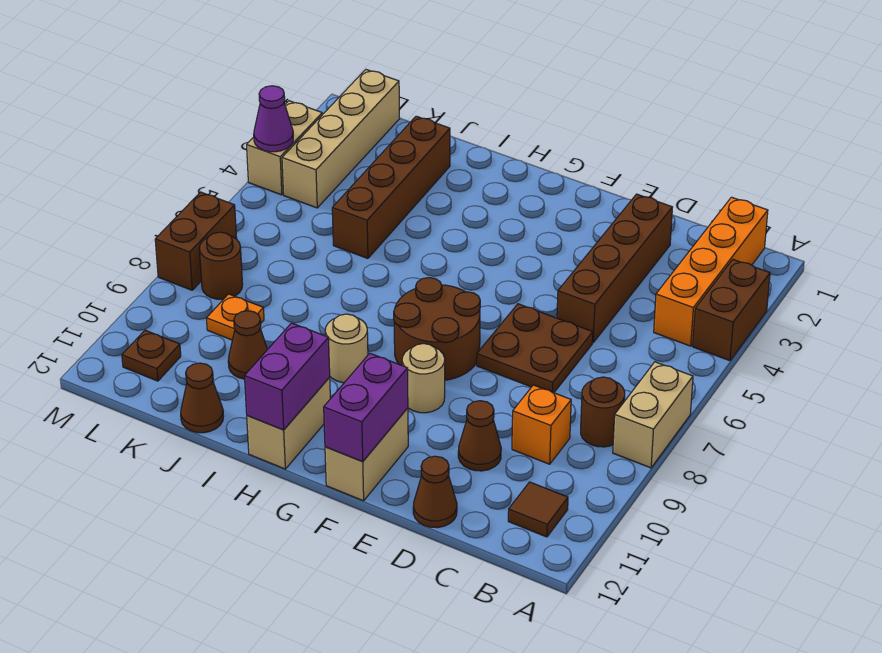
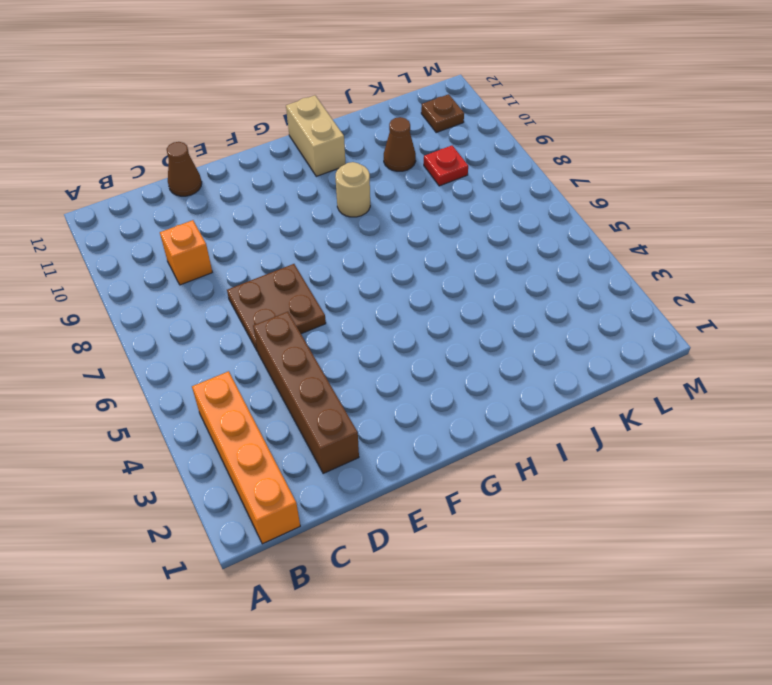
red 1x1 plate [424,146,468,186] -> orange 1x1 plate [206,294,264,340]
none -> brown 1x2 brick [693,260,770,361]
none -> tan 1x2 brick [613,362,693,468]
none -> brown 1x1 round brick [581,377,625,447]

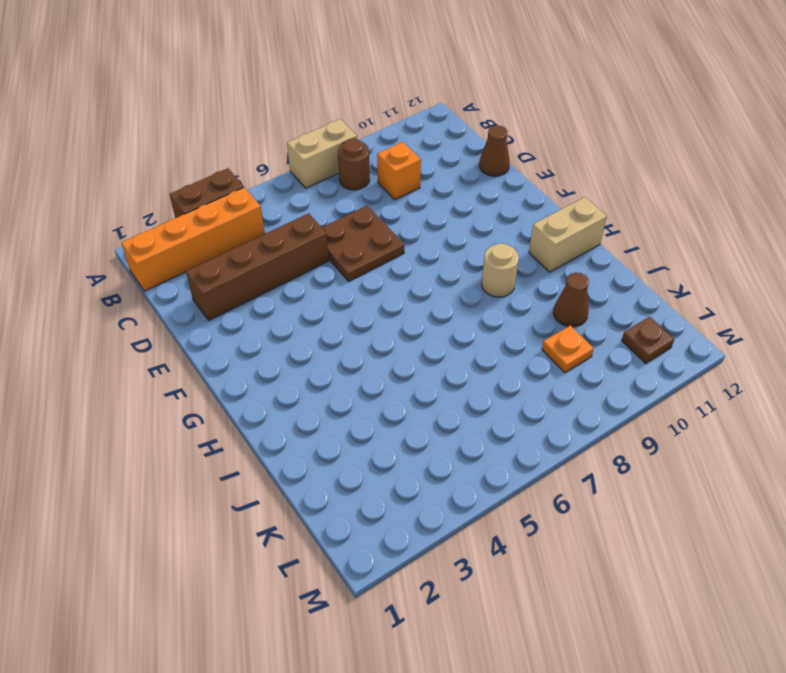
none -> brown 1x1 tile [508,482,568,537]
none -> brown 1x1 cone [458,401,501,471]
none -> brown 2x2 round brick [394,278,480,380]

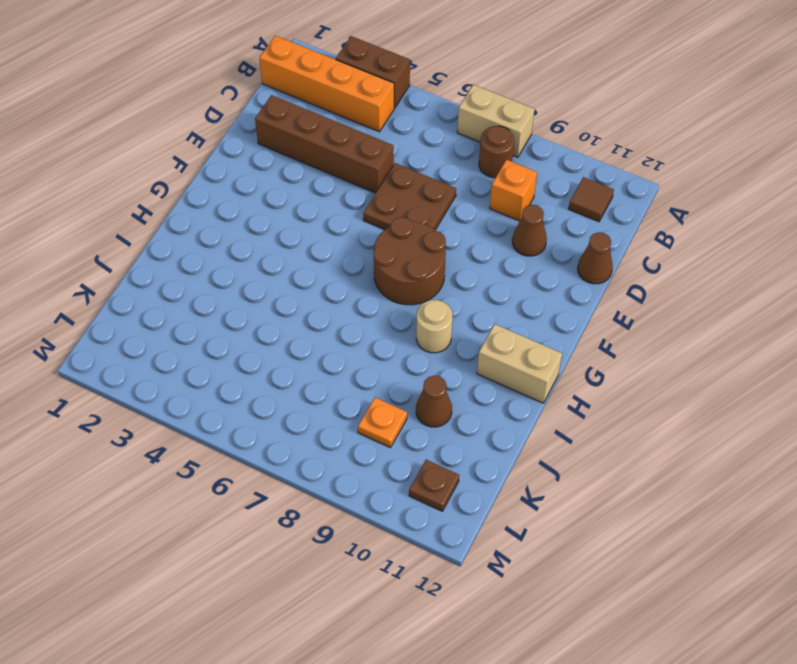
none -> tan 1x1 round brick [402,344,445,413]
none -> tan 1x2 brick [325,408,408,501]
none -> brown 1x4 brick [332,116,450,258]

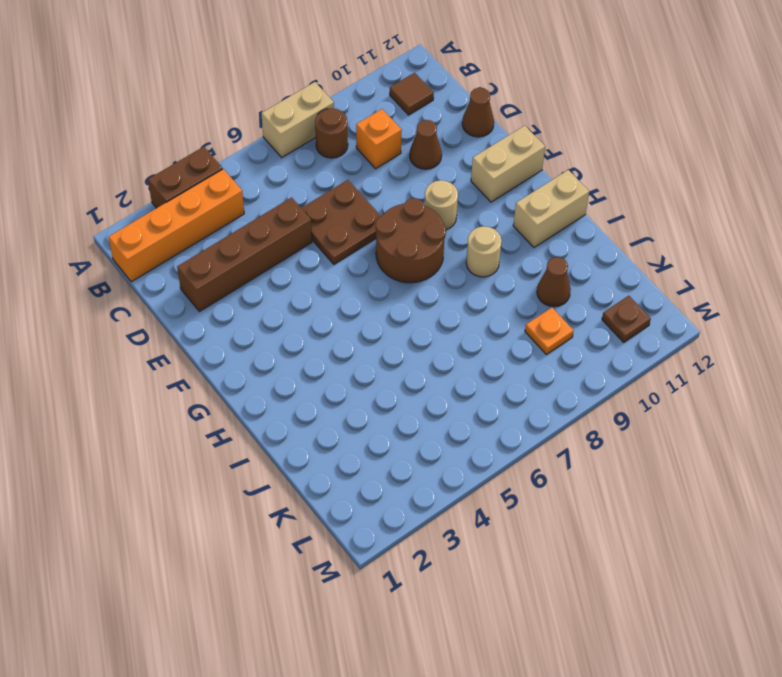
none -> brown 1x4 brick [332,116,450,258]
none -> brown 1x1 cone [181,363,223,433]
none -> tan 1x4 brick [282,70,400,208]

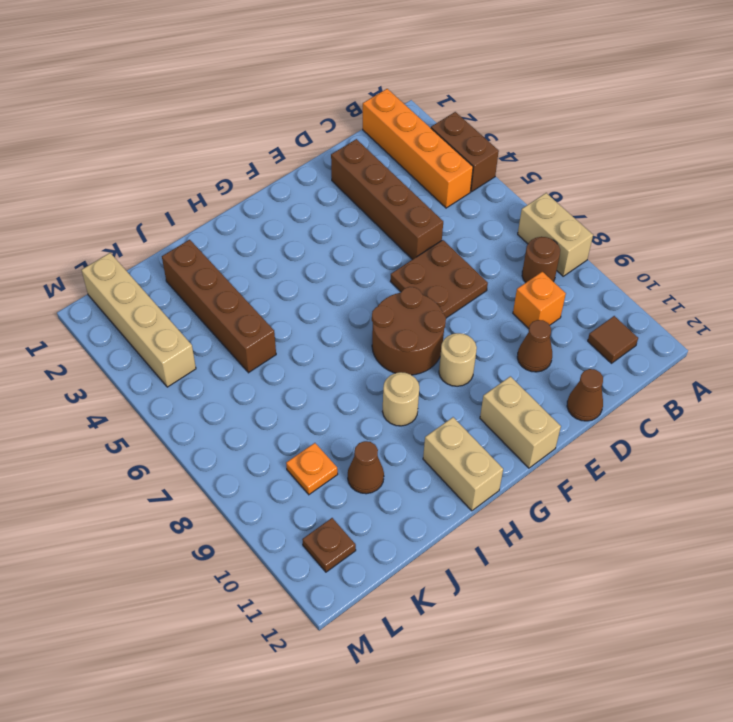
none -> brown 1x1 cone [181,363,223,433]
none -> brown 1x1 round brick [199,232,243,299]
none -> tan 1x2 brick [247,101,322,195]

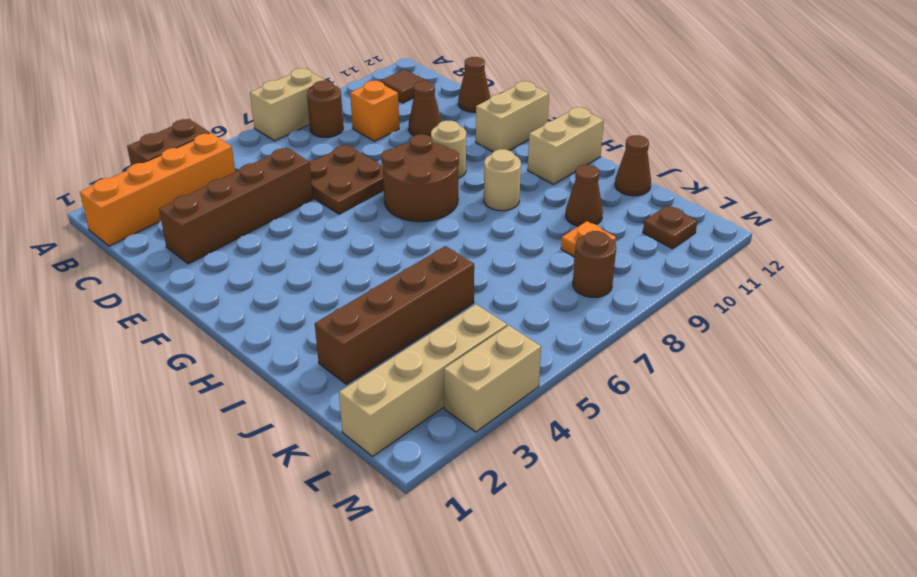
none -> brown 1x2 brick [155,192,237,290]
none -> purple 1x2 brick [324,353,408,461]
none -> purple 1x2 brick [245,323,330,430]

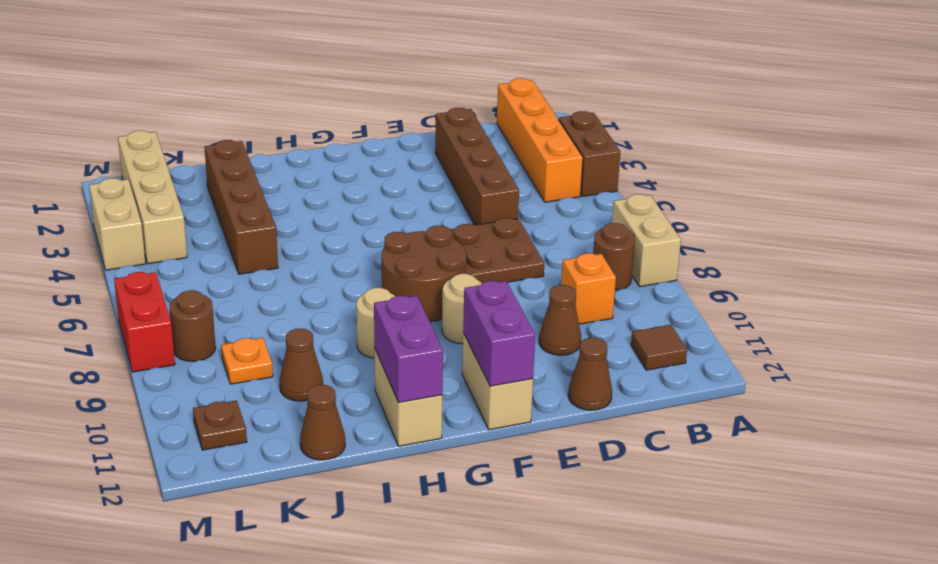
red 1x2 brick [114,272,175,372] -> brown 1x2 brick [155,192,237,290]
none -> purple 1x1 cone [254,86,293,152]

